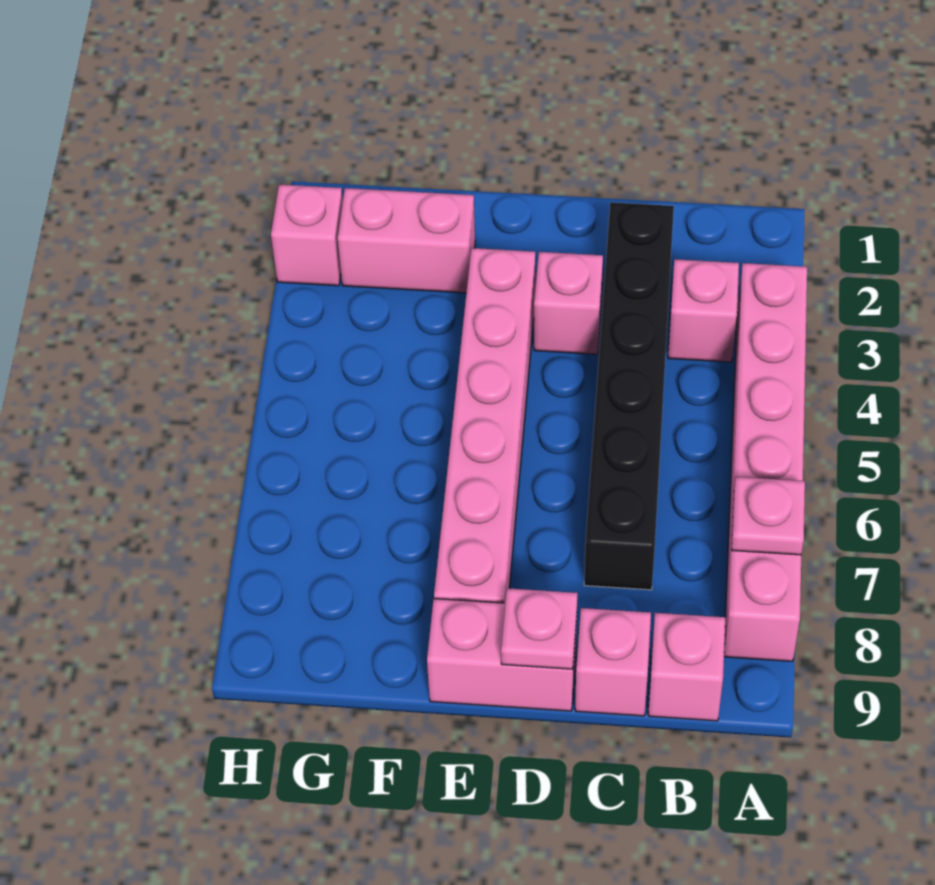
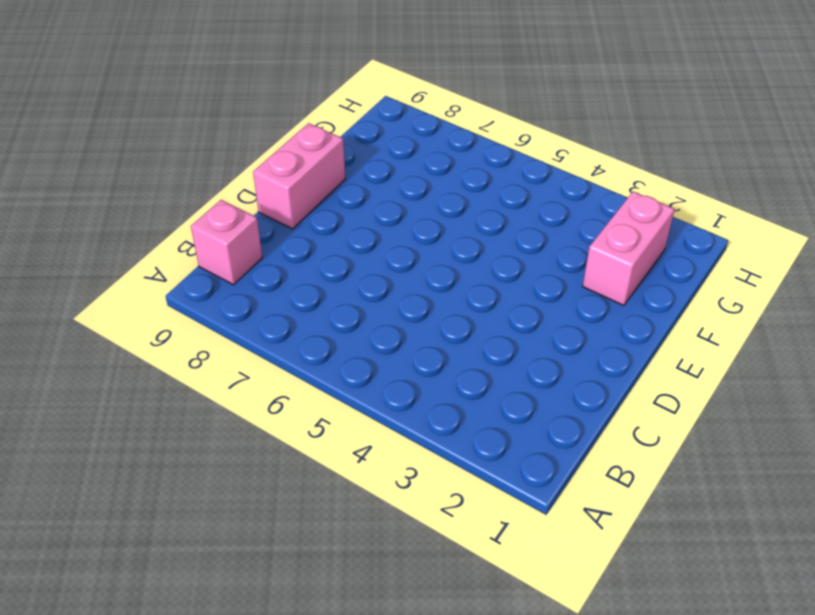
none -> pink 1x6 brick [724,263,807,661]
none -> pink 1x1 brick [668,259,739,362]
none -> black 1x6 brick [584,202,674,590]

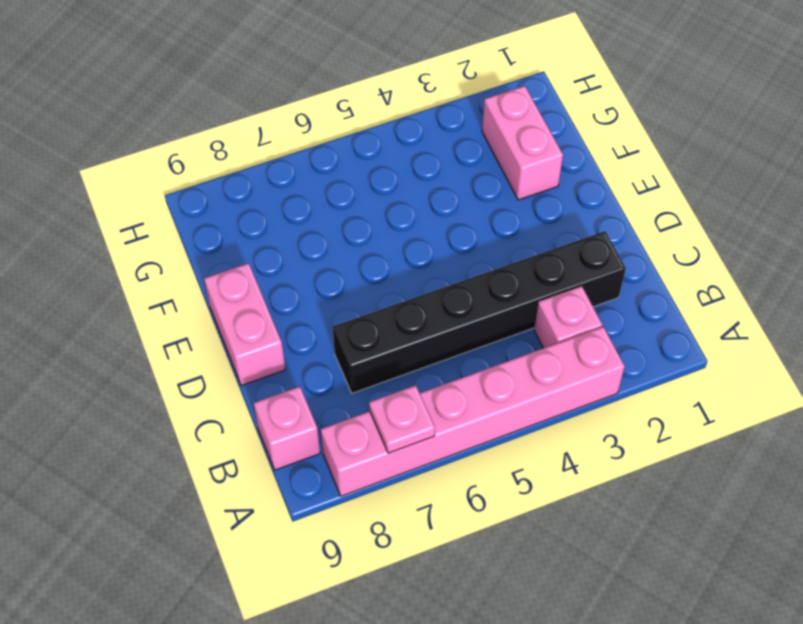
none -> pink 1x1 brick [575,608,651,716]
none -> pink 1x1 brick [534,252,603,354]
none -> pink 1x6 brick [434,248,535,603]

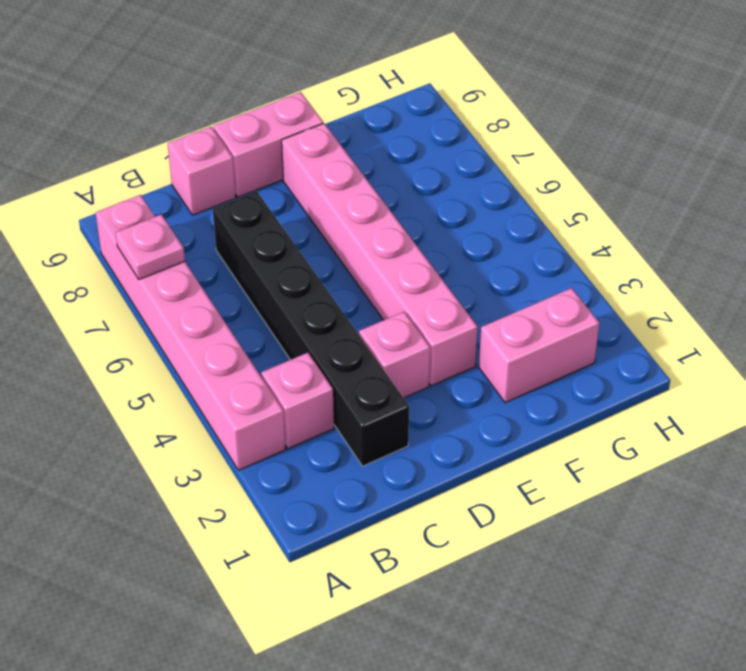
none -> pink 1x1 brick [648,613,725,721]
none -> pink 1x1 brick [271,184,343,286]
none -> pink 1x1 plate [501,588,578,669]

